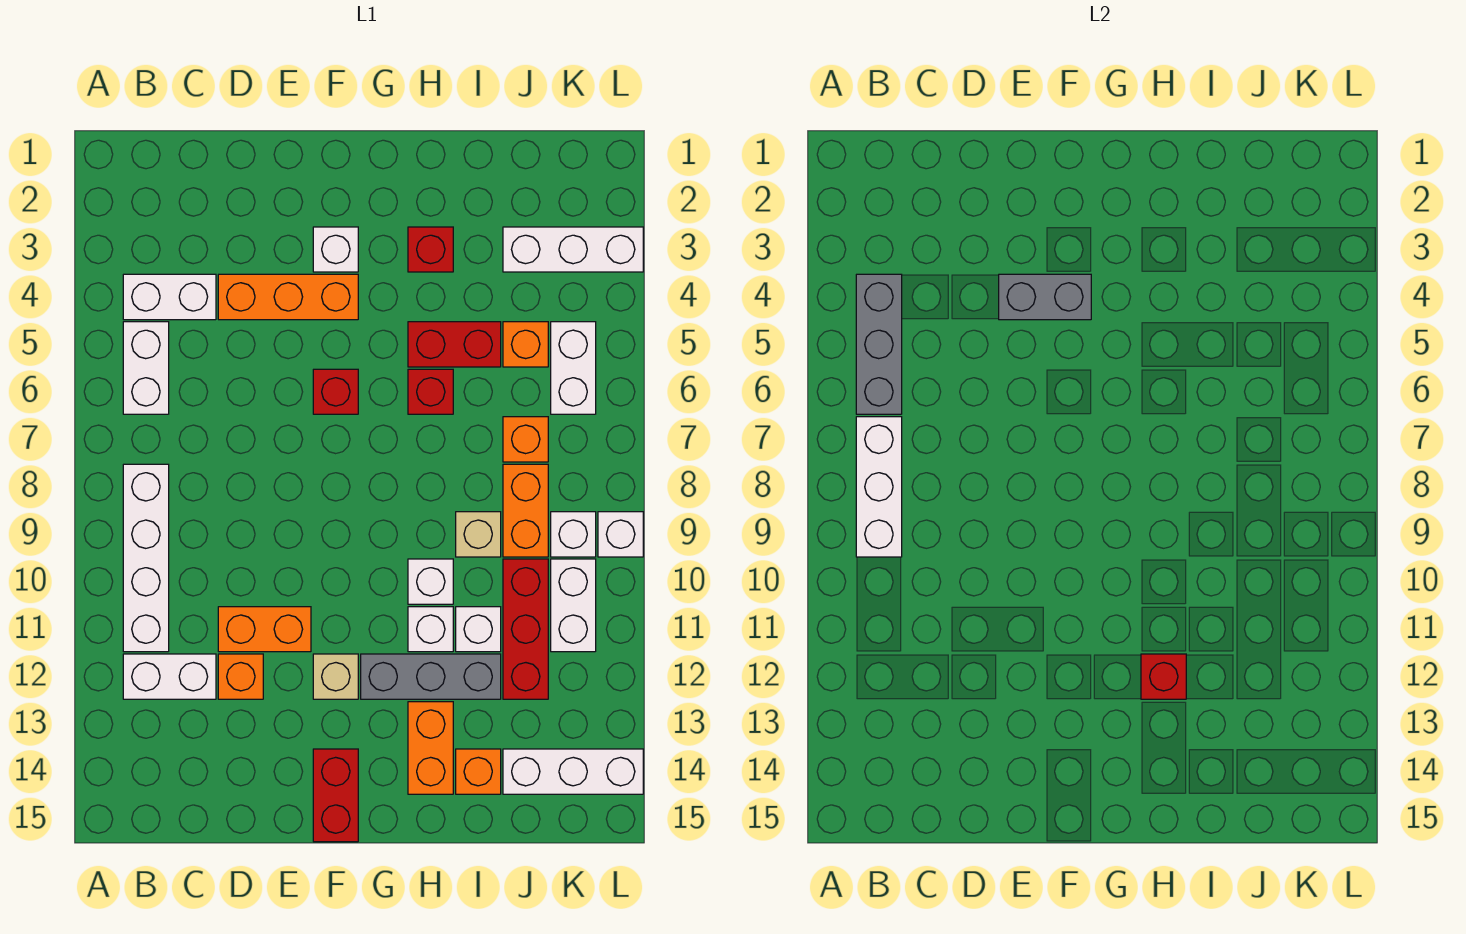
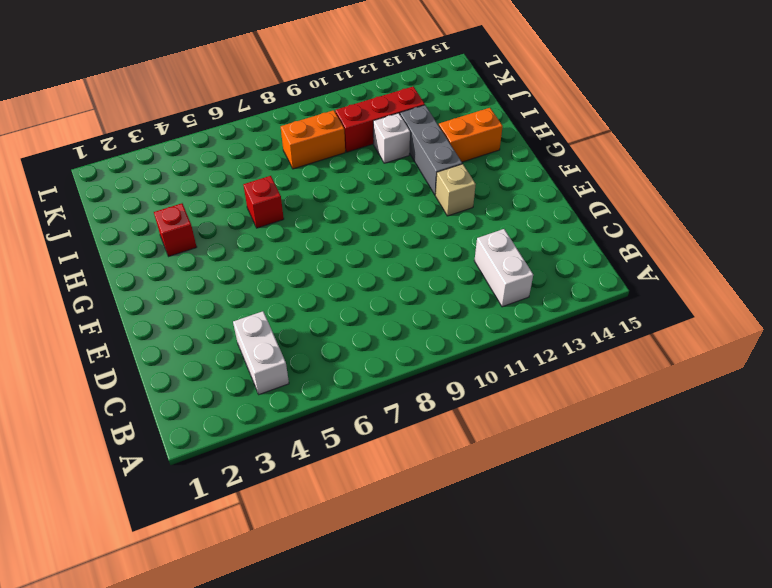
none -> white 1x2 brick [123,322,169,414]
none -> white 1x4 brick [123,464,169,652]
none -> orange 1x3 brick [218,274,358,320]
none -> orange 1x2 brick [218,607,311,652]

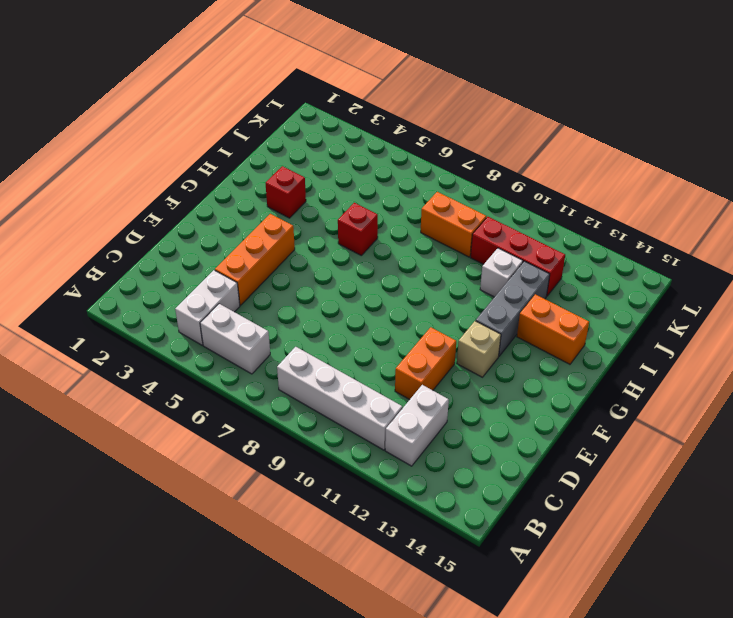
none -> orange 1x1 brick [218,654,263,699]
none -> white 1x1 brick [313,227,358,272]
none -> red 1x1 brick [313,369,358,414]
none -> red 1x2 brick [313,749,358,842]

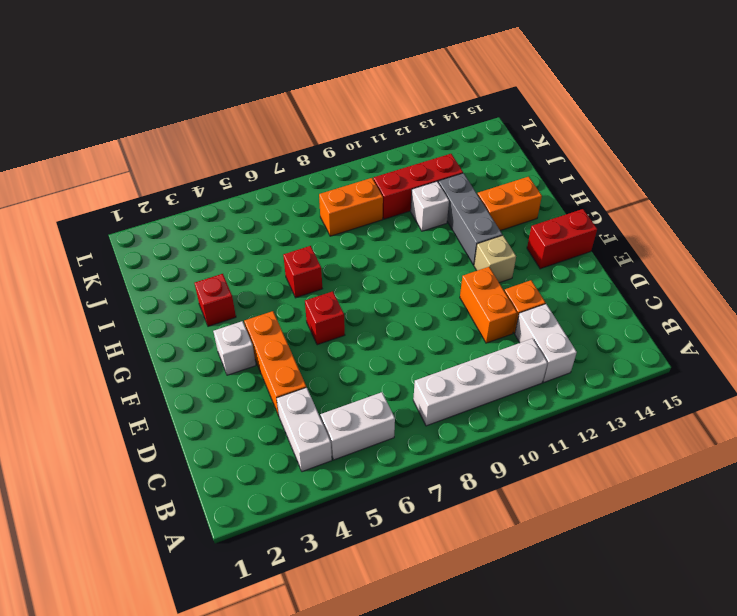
none -> red 1x2 brick [408,322,501,367]
none -> white 1x1 brick [408,559,453,604]
none -> white 1x1 brick [408,607,453,652]
none -> tan 1x1 brick [456,512,501,557]

